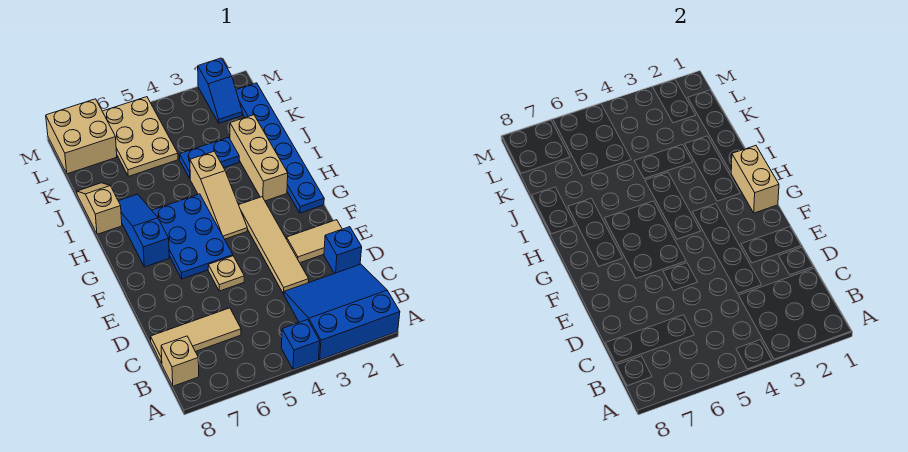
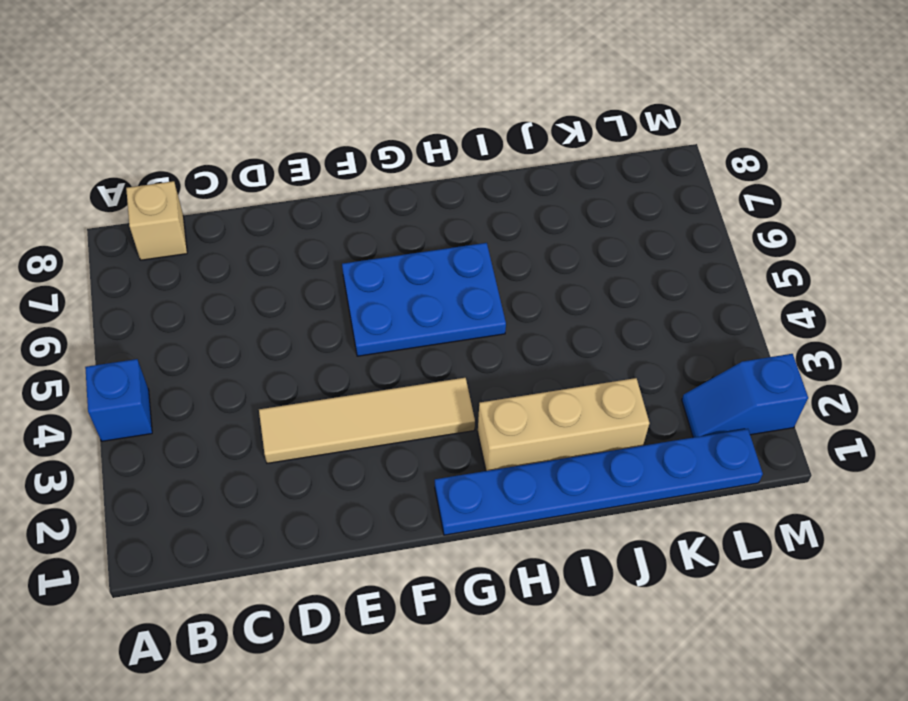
none -> blue 3x3 slope [284,264,400,360]
none -> tan 1x3 tile [151,308,241,364]
none -> blue 1x1 brick [324,227,362,274]

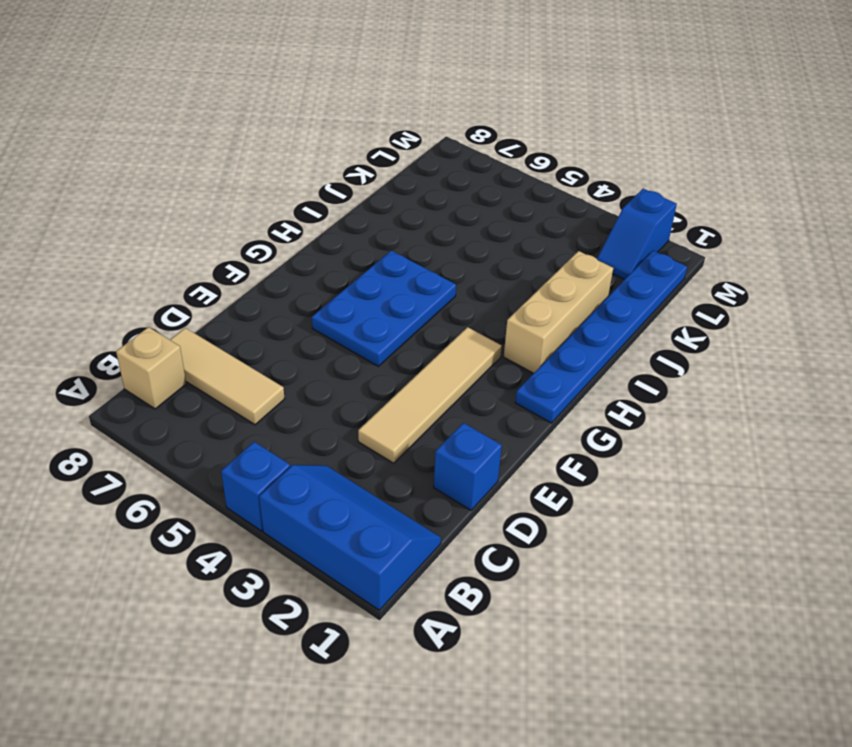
blue 2x3 slope [259,465,441,610] -> blue 3x3 slope [284,264,400,360]
none -> tan 1x2 tile [287,220,342,263]
none -> tan 1x1 plate [208,256,244,291]
none -> tan 1x3 slope [190,152,247,239]

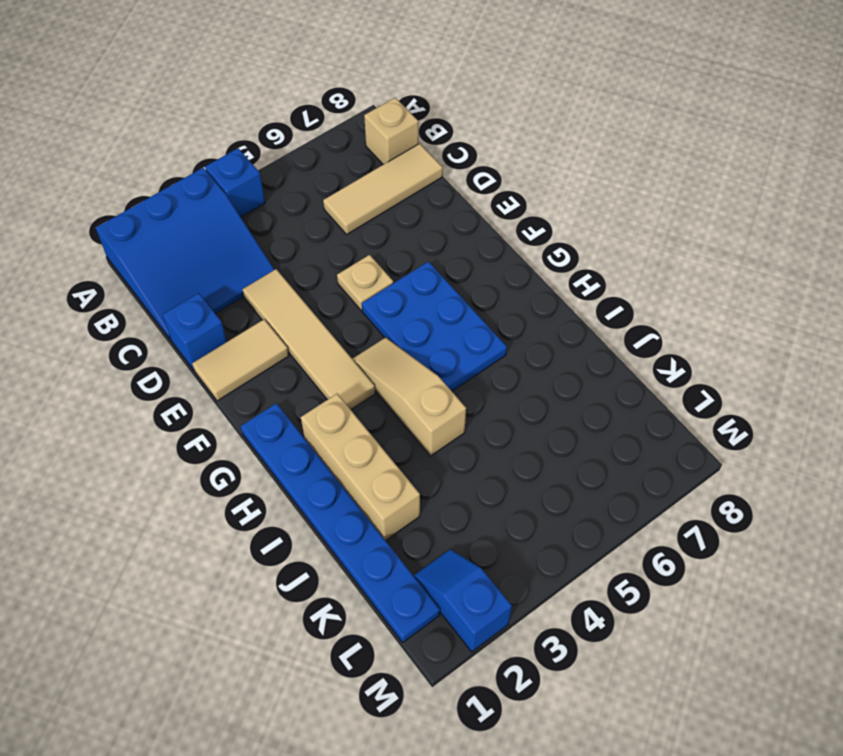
none -> blue 1x3 slope [119,194,169,267]
none -> tan 1x2 slope [77,183,122,234]
none -> blue 1x2 plate [180,137,239,179]

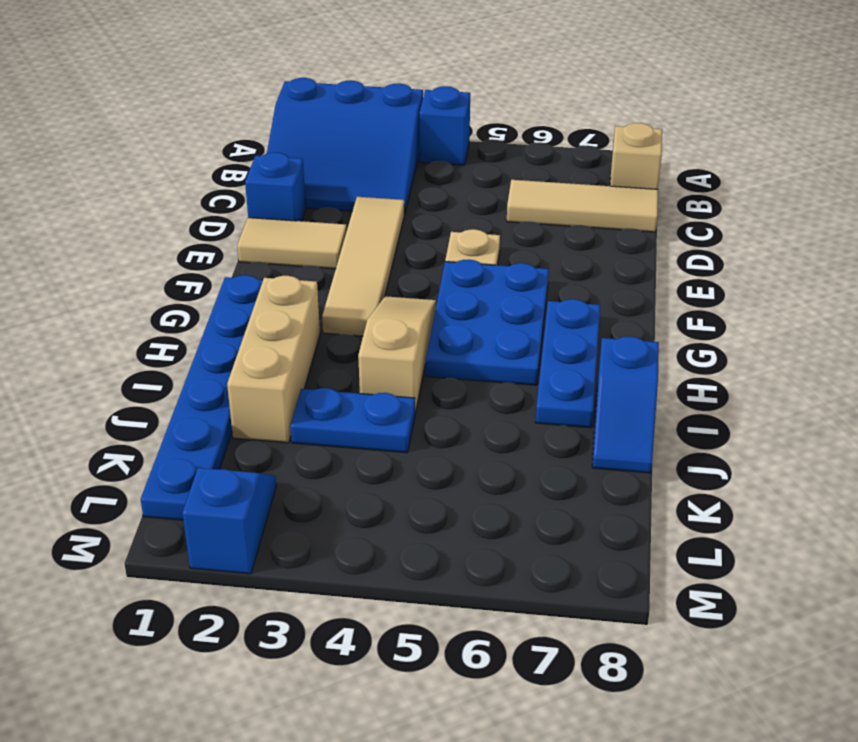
blue 1x3 plate [536,299,600,428] -> blue 1x3 slope [119,194,169,267]
blue 1x2 slope [592,337,659,473] -> tan 1x2 slope [77,183,122,234]
none -> tan 2x3 plate [102,97,178,176]
none -> tan 2x2 brick [46,99,117,174]
none -> tan 1x2 brick [731,145,779,213]

